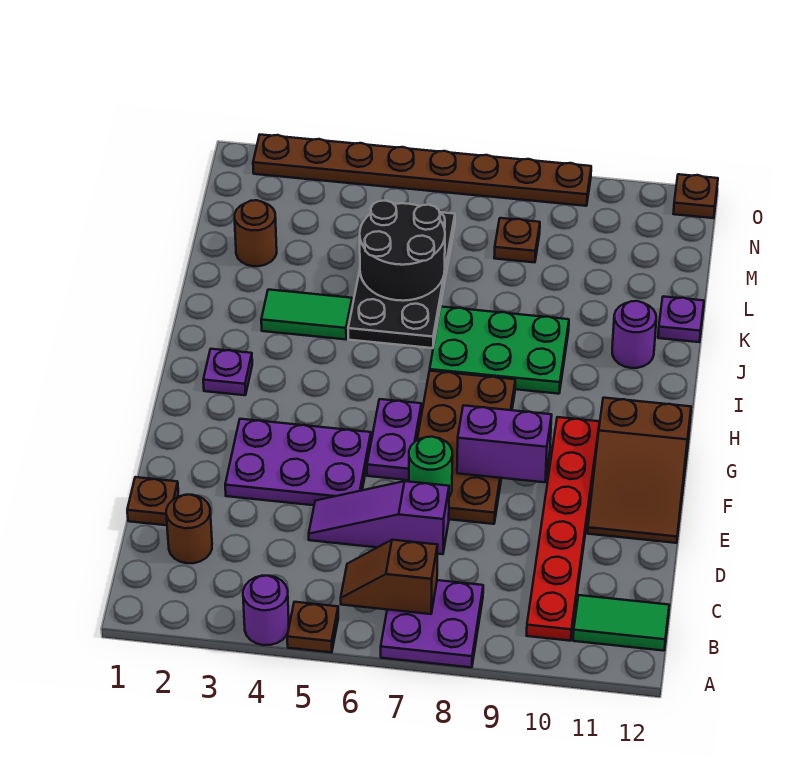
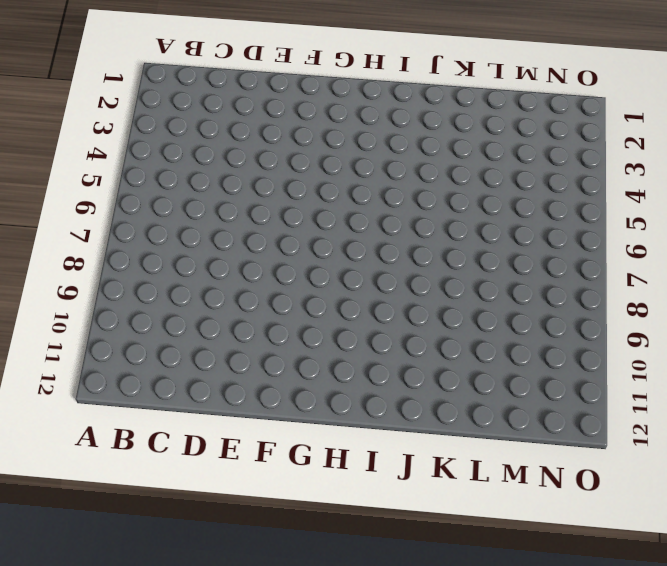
none -> purple 1x1 round brick [243,576,289,645]
none -> brown 1x1 plate [287,602,338,653]
none -> purple 2x2 plate [381,580,483,668]

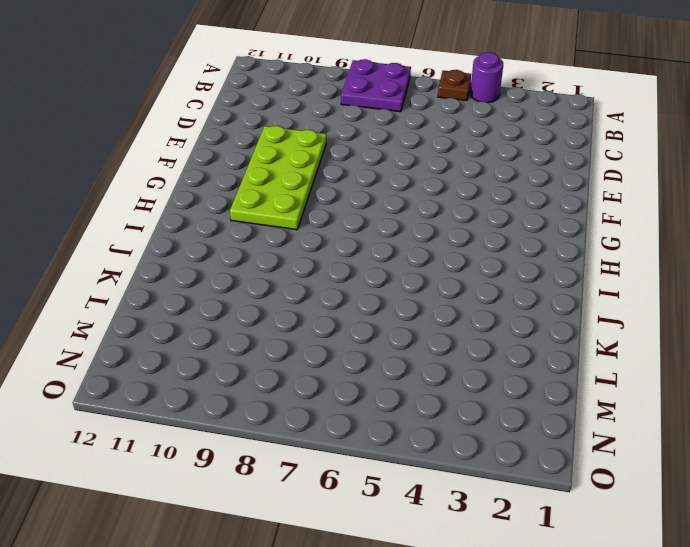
lime 2x4 plate [230,126,326,230] -> red 1x6 plate [527,417,600,641]
none -> green 1x2 tile [573,595,669,651]
none -> brown 1x1 round brick [166,495,212,563]
none -> brown 1x1 plate [127,477,178,525]

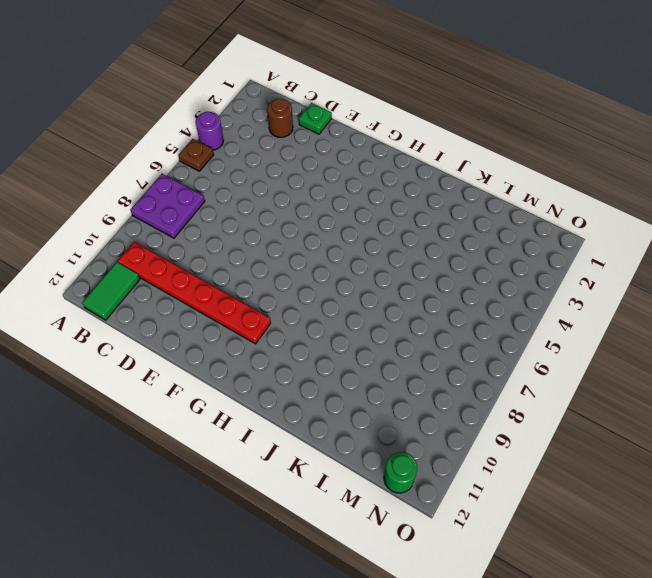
green 1x1 plate [299,103,332,134] -> brown 1x1 plate [127,477,178,525]
green 1x1 round brick [384,452,417,493] -> green 1x1 round brick moved to [409,437,452,497]
none -> purple 1x3 slope [309,481,449,554]
none -> purple 2x3 plate [225,419,371,505]
none -> brown 2x4 plate [417,371,515,524]

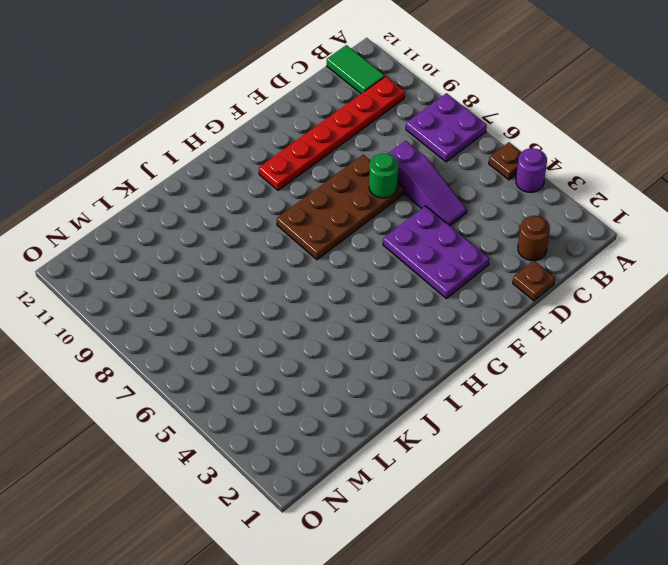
none -> brown 2x3 slope [588,398,691,543]
none -> purple 1x2 plate [367,399,421,480]
none -> purple 1x1 plate [203,349,252,395]

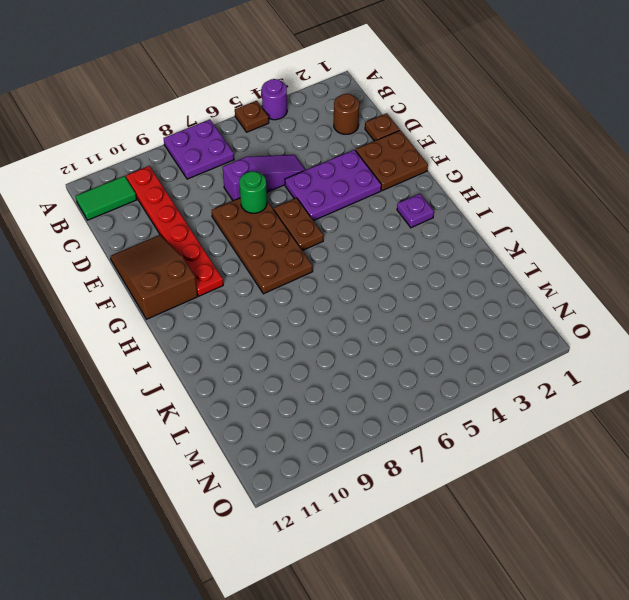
brown 2x2 plate [356,130,428,191] -> none
brown 1x2 plate [274,198,323,251] -> purple 1x2 plate [367,399,421,480]
none -> green 2x3 plate [430,307,569,394]
none -> green 1x2 tile [261,290,352,339]
none -> black 2x4 plate [348,212,455,348]

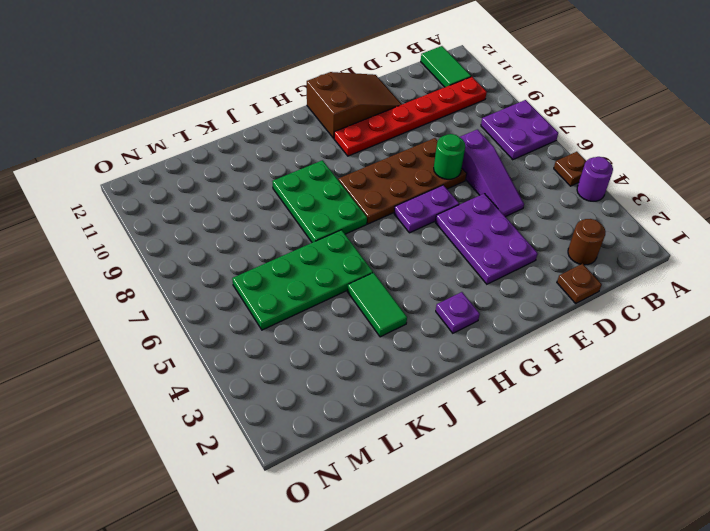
green 2x4 plate [232,230,373,330] -> black 2x4 plate [348,212,455,348]
none -> purple 1x1 round brick [612,301,656,368]
none -> purple 1x1 plate [658,297,704,342]
none -> brown 1x1 round brick [235,200,277,266]

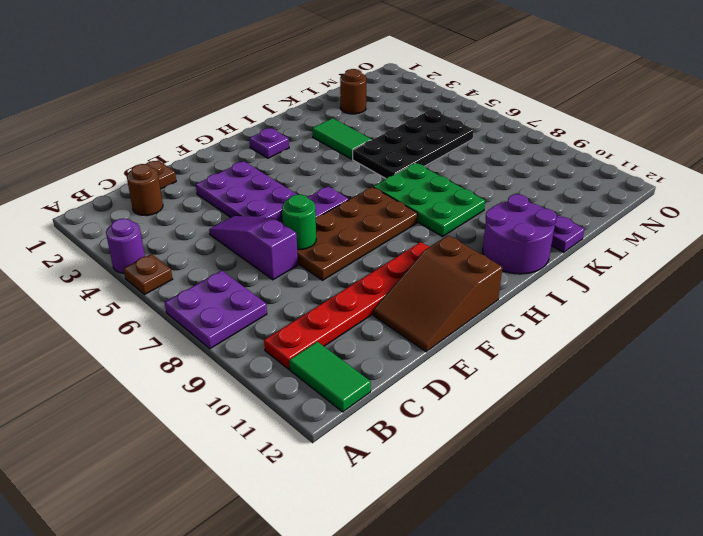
purple 2x2 round brick [483,194,557,274] -> purple 1x1 round brick [612,301,656,368]
none -> brown 1x1 plate [494,218,540,262]
none -> brown 1x8 plate [253,135,591,206]
none -> brown 1x1 plate [673,174,718,218]

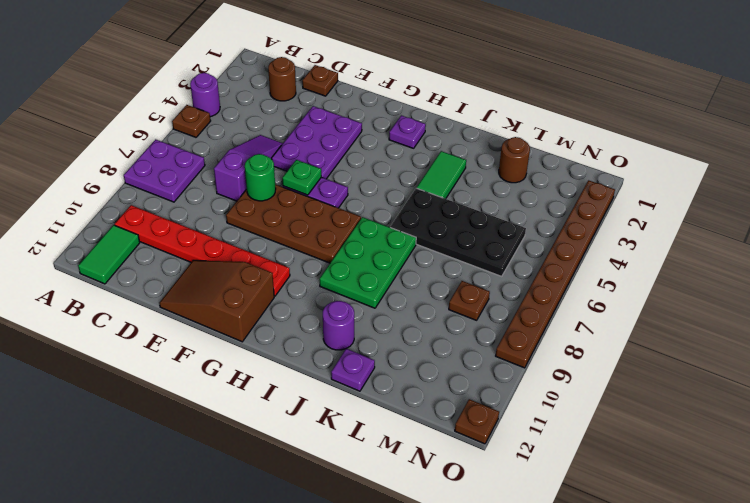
green 1x1 plate [282,160,321,195] -> none
none -> brown 1x2 slope [341,540,438,614]
none -> purple 1x2 brick [457,405,552,482]
none -> black 2x2 round brick [360,200,445,301]

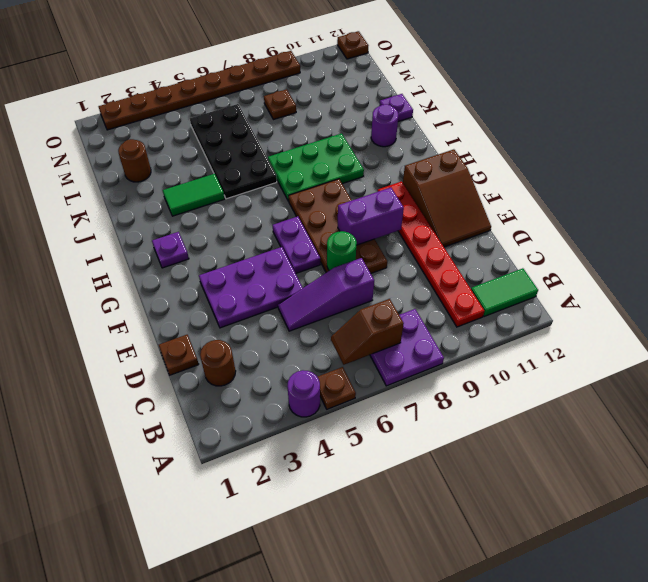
none -> black 2x2 round brick [360,200,445,301]

